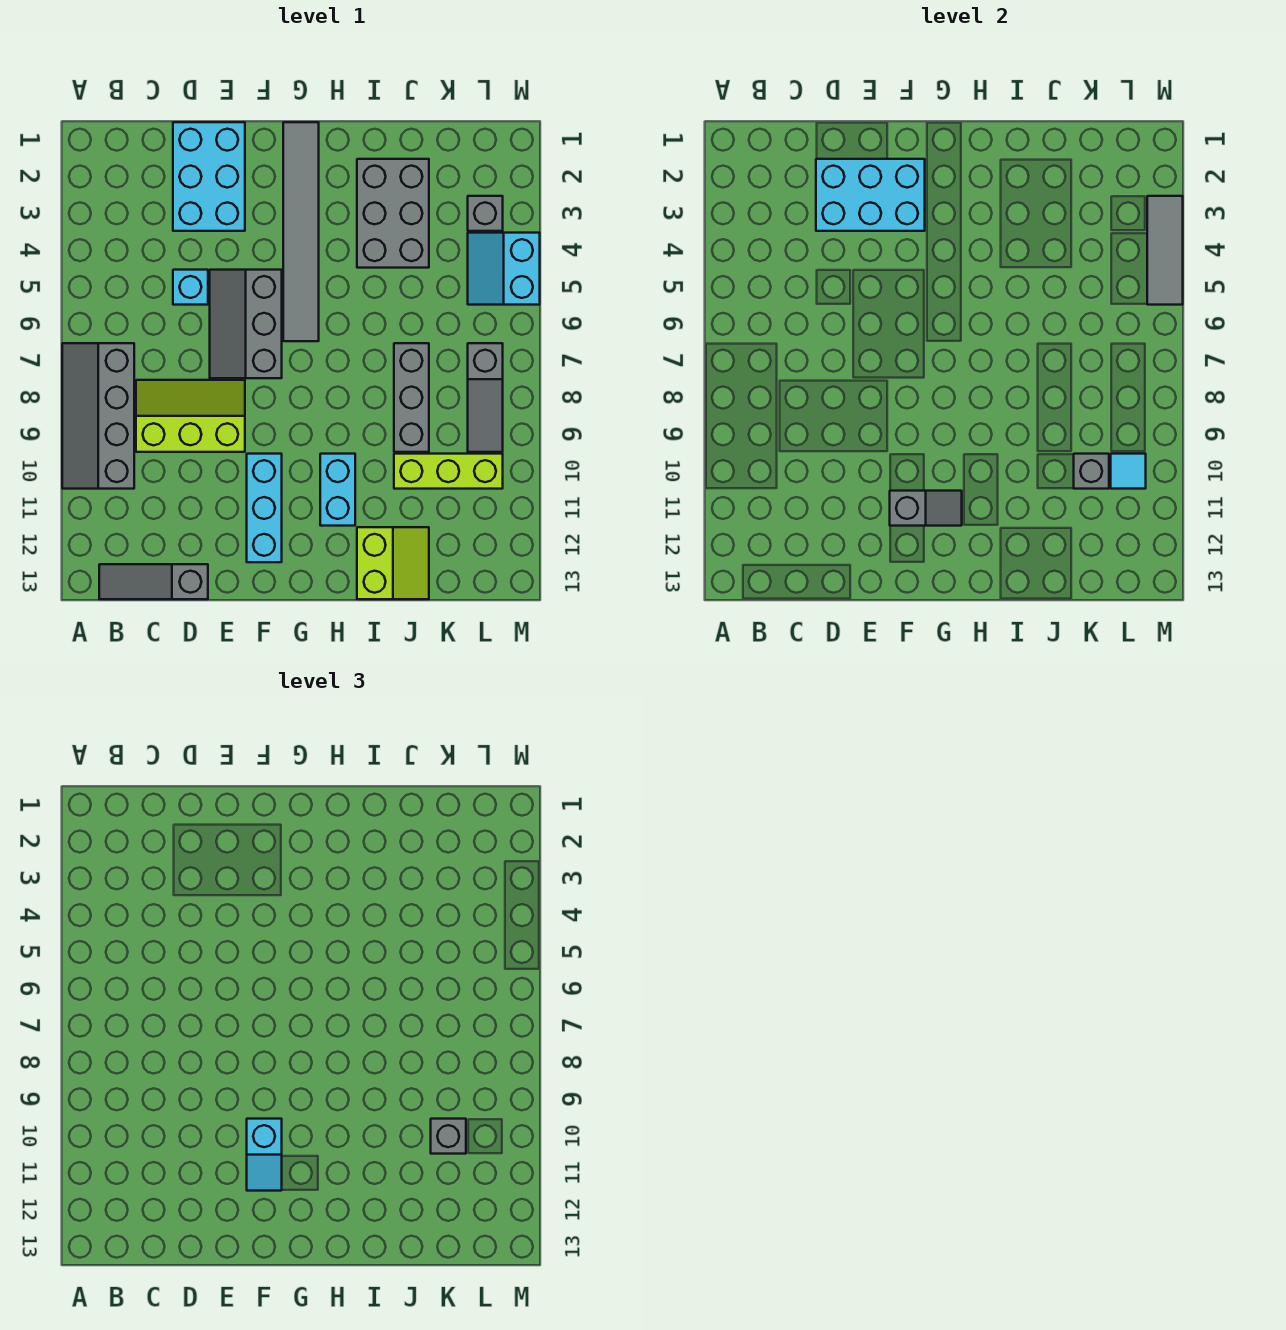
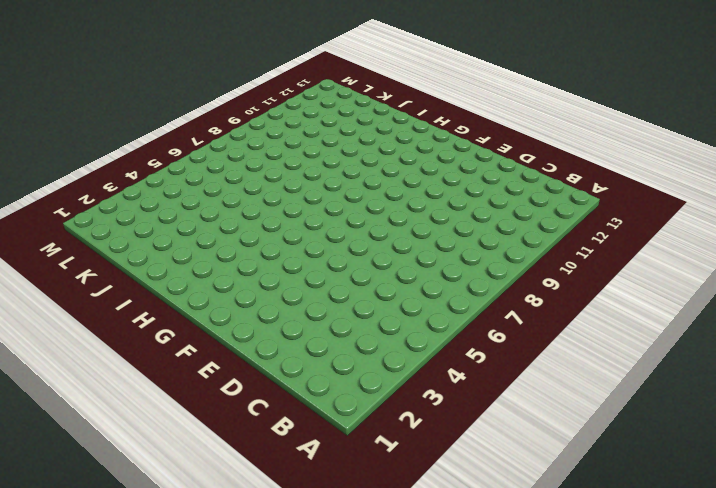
none -> grey 2x4 slope [62,343,134,489]
none -> grey 1x3 slope [99,564,208,599]
none -> lime 2x3 slope [136,380,245,452]

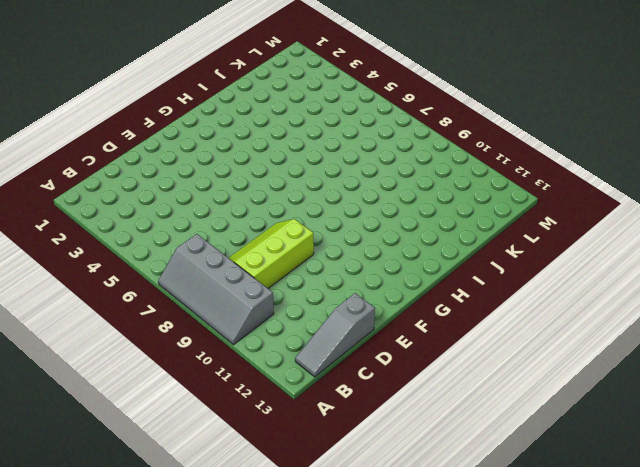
none -> cyan 2x3 brick [173,122,245,231]
none -> cyan 1x1 brick [173,270,208,305]
none -> grey 2x3 slope [210,270,282,378]

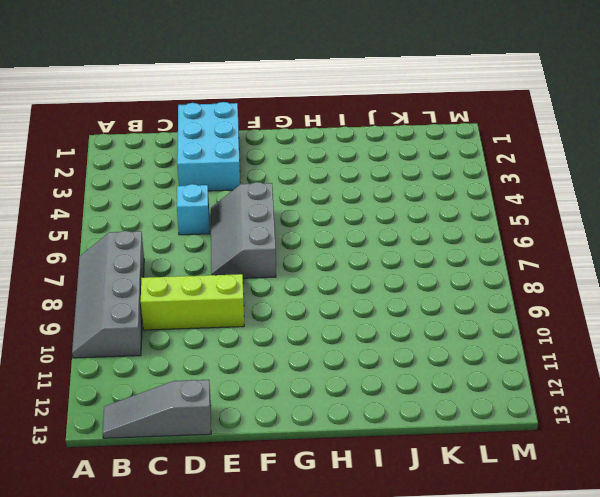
none -> cyan 1x3 brick [247,454,282,562]
none -> grey 1x6 tile [283,122,319,341]
none -> cyan 1x2 brick [320,454,355,526]

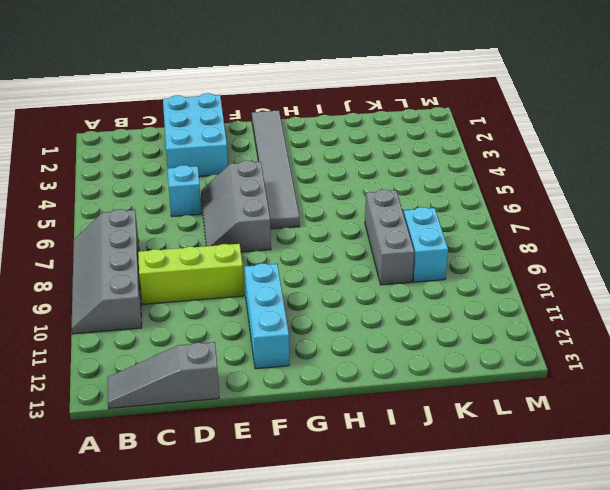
cyan 1x2 brick [403,207,448,282] -> cyan 1x2 brick moved to [320,454,355,526]
none -> grey 2x3 brick [357,159,429,268]
none -> lime 2x2 slope [357,527,429,599]
none -> lime 1x3 brick [394,454,503,489]

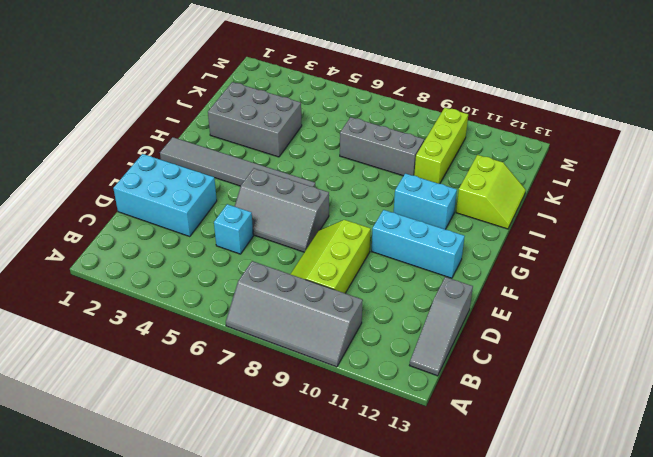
lime 2x2 slope [456,155,526,229] -> lime 2x2 slope turned to [357,527,429,599]
none -> grey 1x1 brick [468,196,503,231]
none -> cyan 2x2 slope [468,233,540,305]
none -> grey 1x3 slope [468,343,503,452]

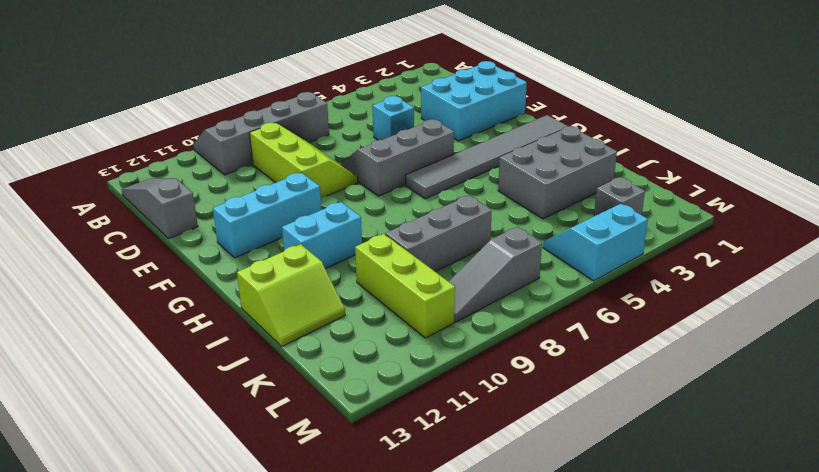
none -> cyan 2x3 brick [816,159,925,231]
none -> grey 1x2 slope [890,491,962,526]
none -> grey 1x1 brick [1074,454,1109,489]

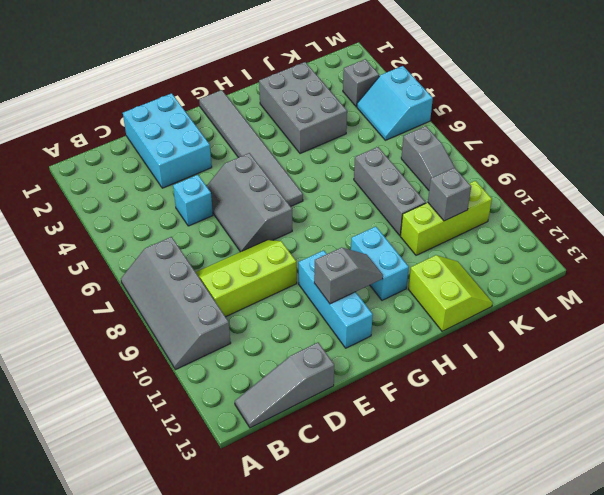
none -> cyan 2x3 brick [816,159,925,231]
none -> cyan 1x1 tile [1111,454,1146,489]
none -> grey 1x3 tile [1147,196,1183,305]

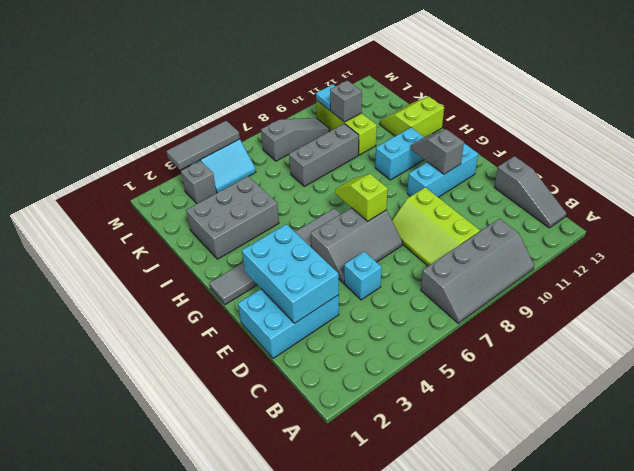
lime 1x2 slope [335,174,388,221] -> none
none -> cyan 1x2 slope [247,1119,282,1191]
none -> grey 1x1 brick [431,1119,466,1154]

